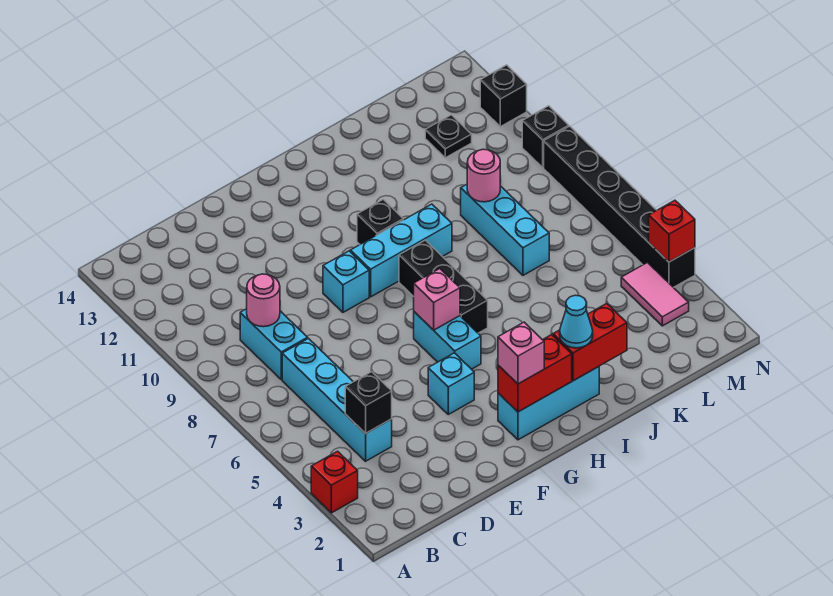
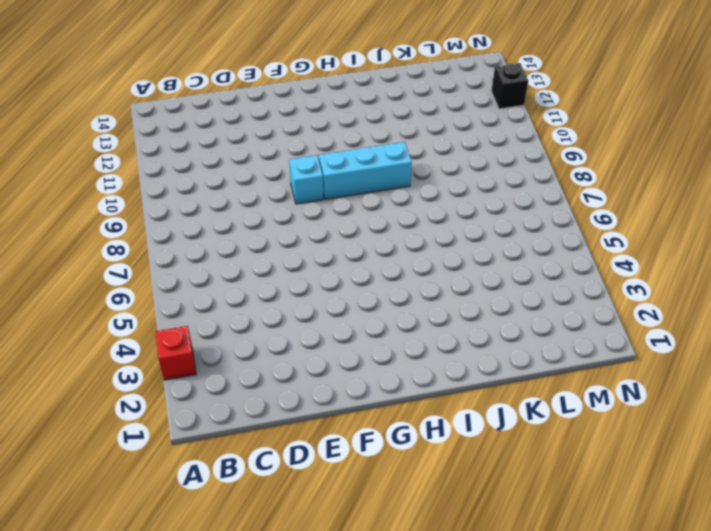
none -> cyan 1x4 brick [282,339,392,461]
none -> cyan 1x2 brick [240,309,308,380]
none -> cyan 1x1 brick [428,353,474,414]

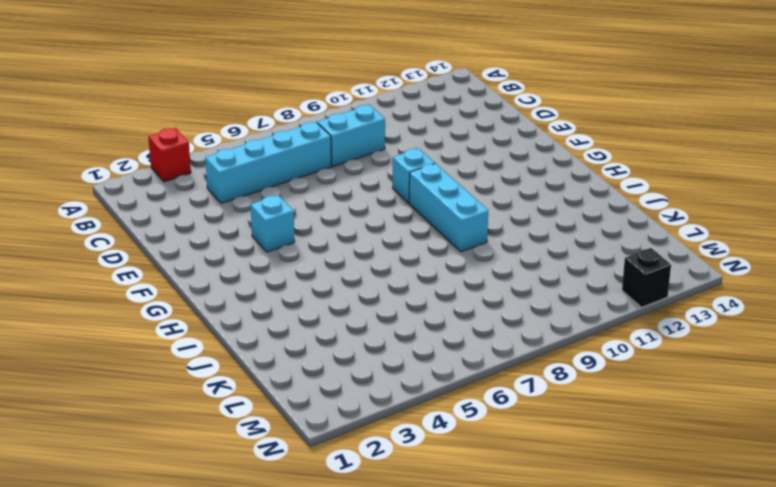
none -> cyan 1x3 brick [498,367,599,440]
none -> cyan 1x2 brick [414,312,481,369]
none -> black 1x3 brick [399,240,488,333]

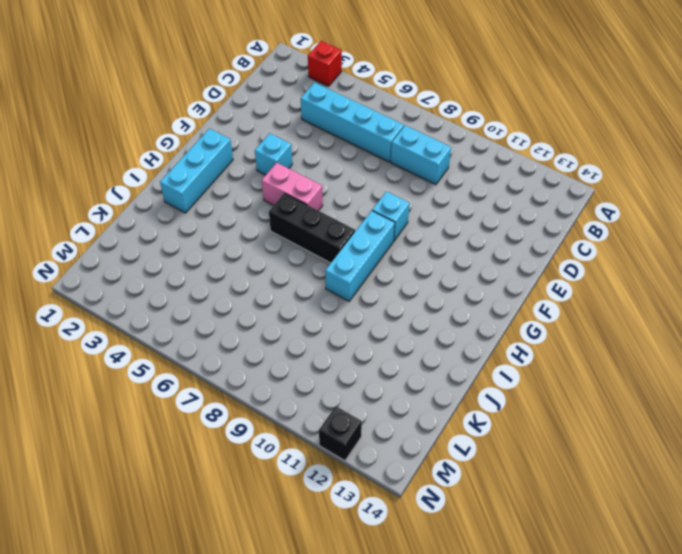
pink 1x2 brick [262,163,323,211] -> cyan 1x2 brick [414,312,481,369]
none -> black 1x1 brick [357,199,403,244]
none -> cyan 1x3 brick [461,184,549,275]
none -> black 1x1 plate [425,115,472,158]

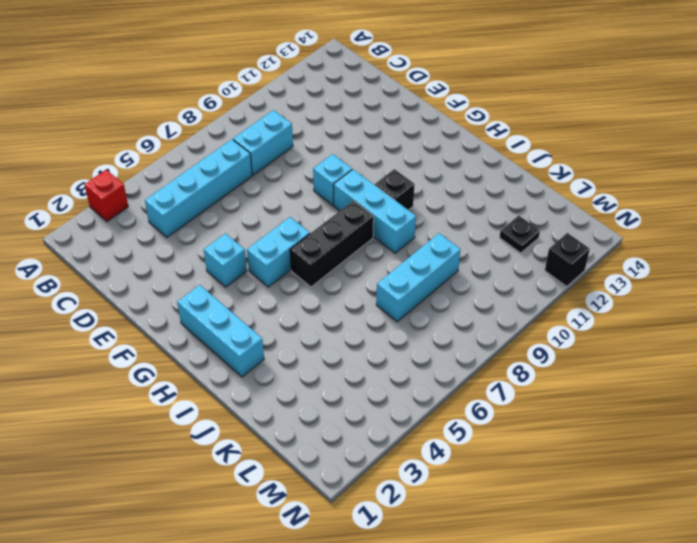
none -> pink 1x2 tile [621,263,689,326]
none -> black 1x6 brick [544,126,695,288]
none -> black 1x1 brick [522,106,569,167]

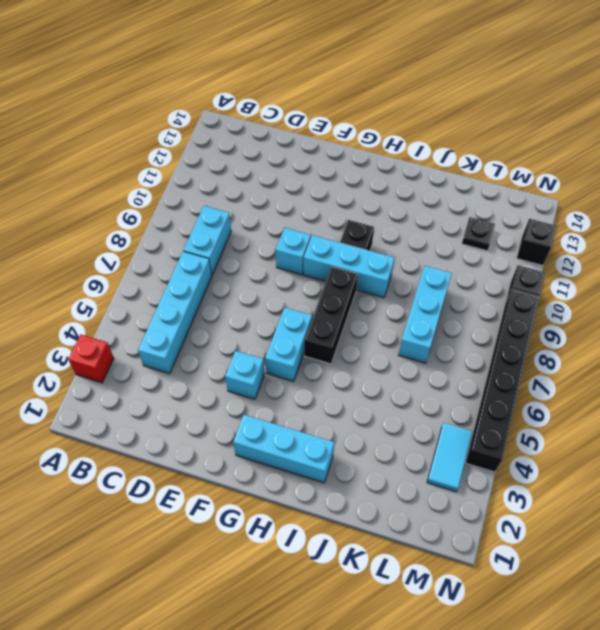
cyan 1x2 tile [427,423,472,492] -> pink 1x2 tile [621,263,689,326]
none -> black 1x1 brick [345,372,392,434]
none -> pink 1x1 round brick [247,274,280,327]
none -> red 1x2 brick [498,335,572,412]

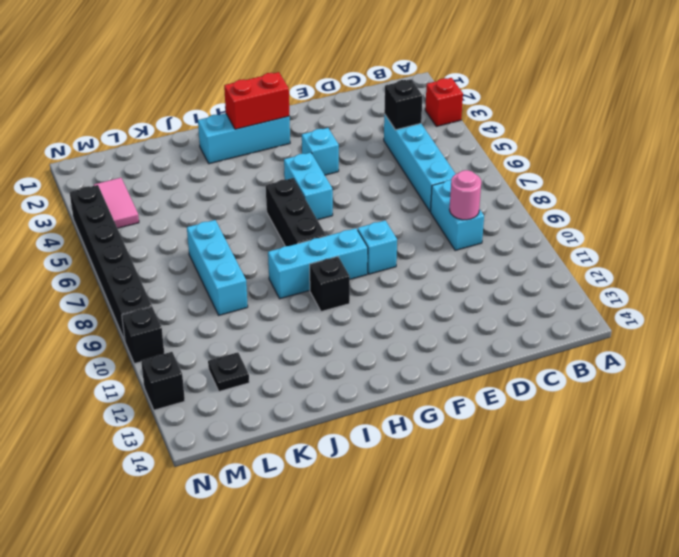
none -> pink 1x1 brick [414,269,460,330]
none -> red 1x2 brick [553,303,627,381]
none -> pink 1x1 round brick [467,149,500,202]

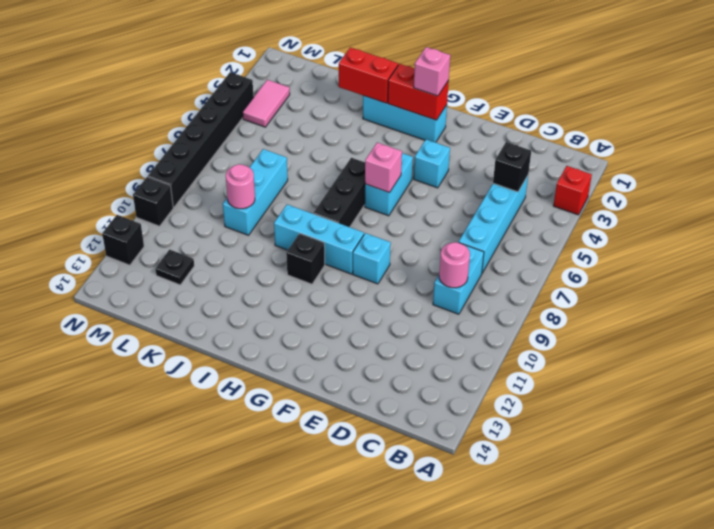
none -> red 1x1 brick [649,200,695,262]
none -> cyan 1x1 cone [560,295,593,348]

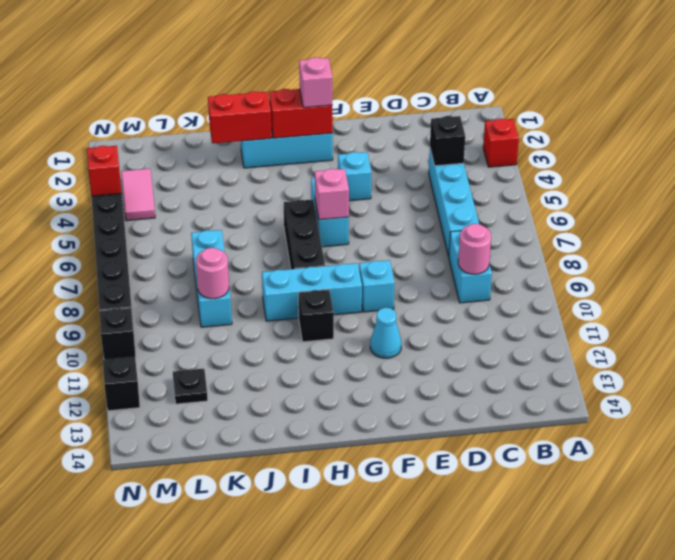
cyan 1x1 cone [370,308,401,358] -> cyan 1x1 cone moved to [560,295,593,348]

